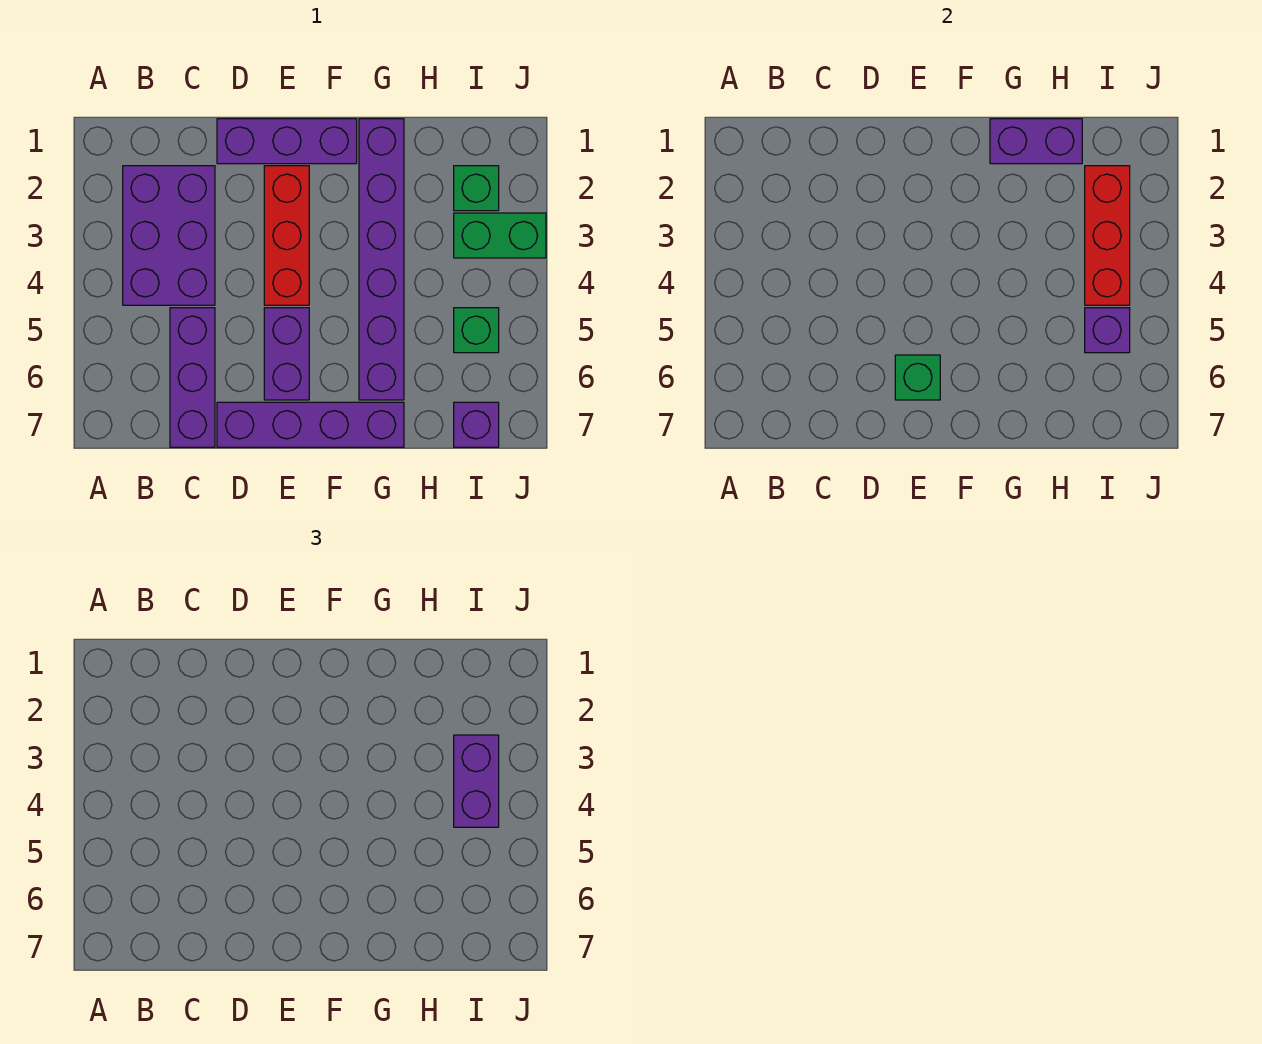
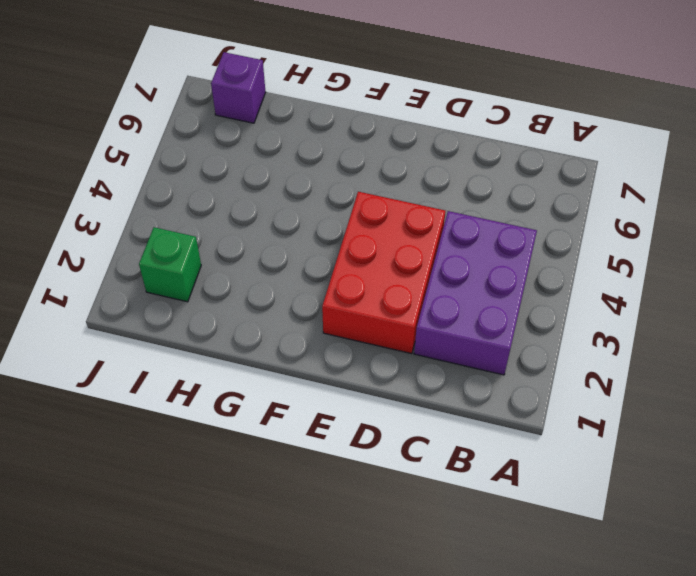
red 2x3 brick [322,192,445,354] -> red 1x3 brick [264,166,309,305]
none -> purple 1x3 brick [170,308,215,447]
none -> purple 1x3 brick [217,119,357,164]
none -> purple 1x4 brick [217,402,404,447]

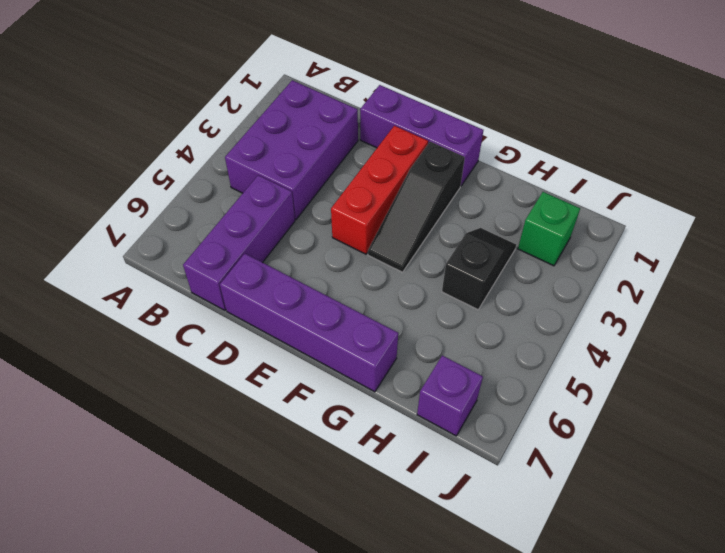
black 1x3 slope [368,142,465,272] -> none
black 1x2 slope [442,228,516,310] -> none
none -> purple 1x2 brick [264,308,309,400]
none -> purple 1x6 brick [359,119,404,400]
none -> green 1x2 brick [454,213,546,258]

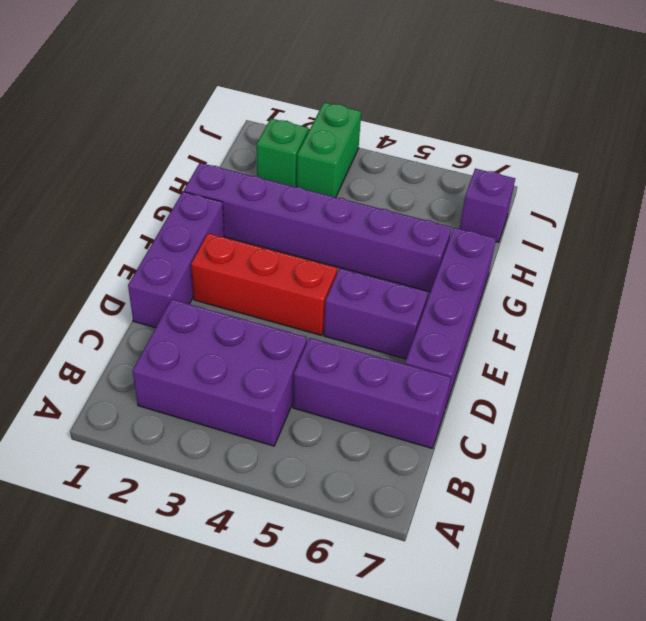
none -> green 1x1 brick [454,308,499,353]
none -> green 1x1 brick [895,355,940,400]
none -> purple 1x2 brick [990,119,1082,164]

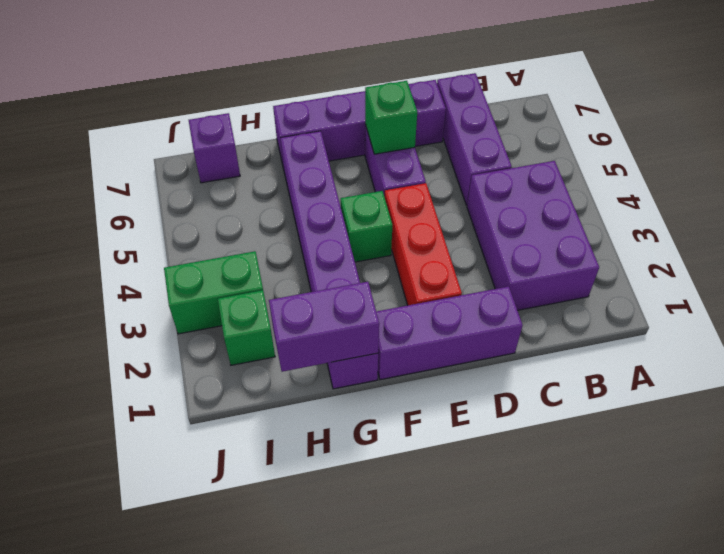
green 1x1 brick [341,191,392,262] -> green 1x1 brick moved to [454,308,499,353]
none -> red 1x3 brick [1085,166,1130,305]
none -> purple 1x1 brick [1085,308,1130,353]
none -> purple 1x2 brick [454,735,499,827]

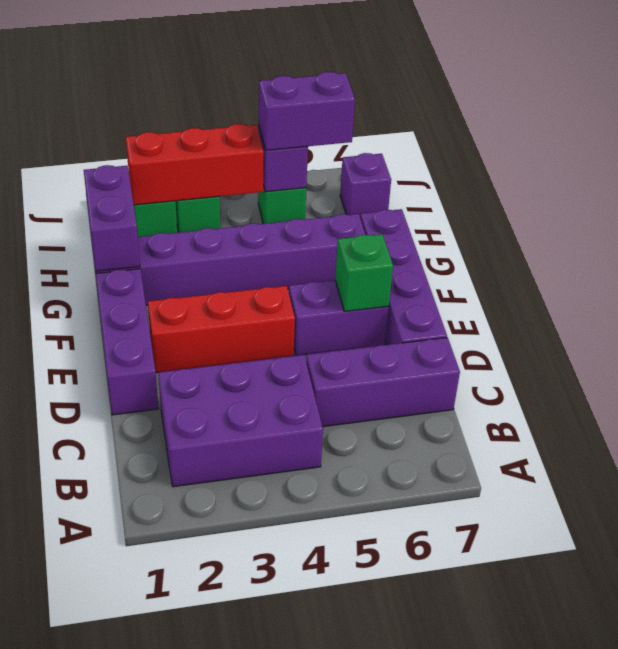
purple 1x2 brick [259,72,355,150] -> purple 1x2 brick moved to [454,735,499,827]

